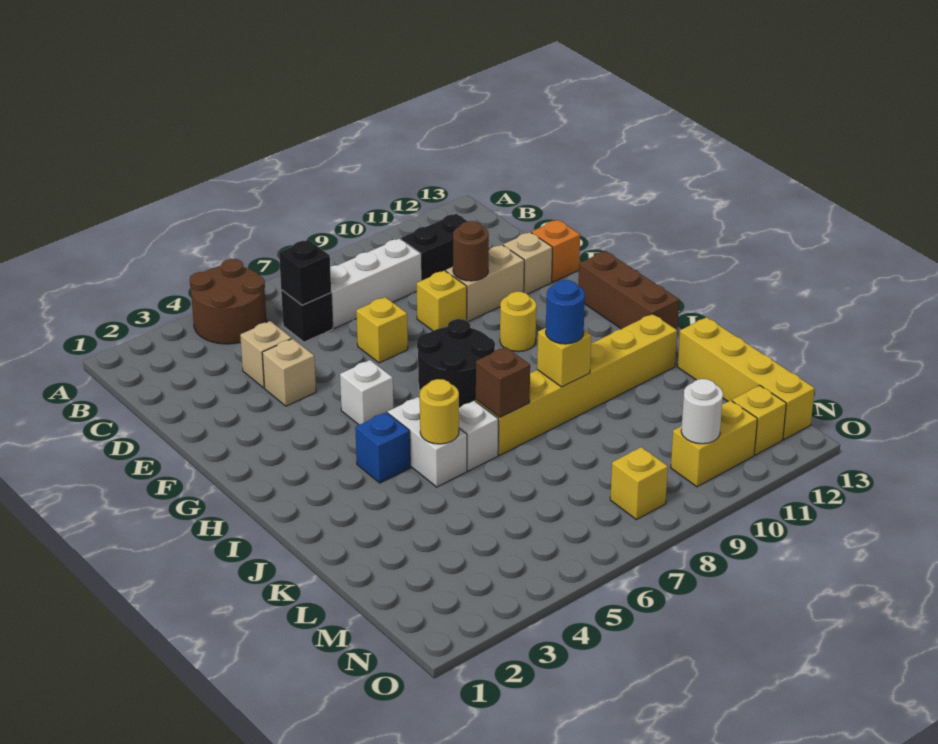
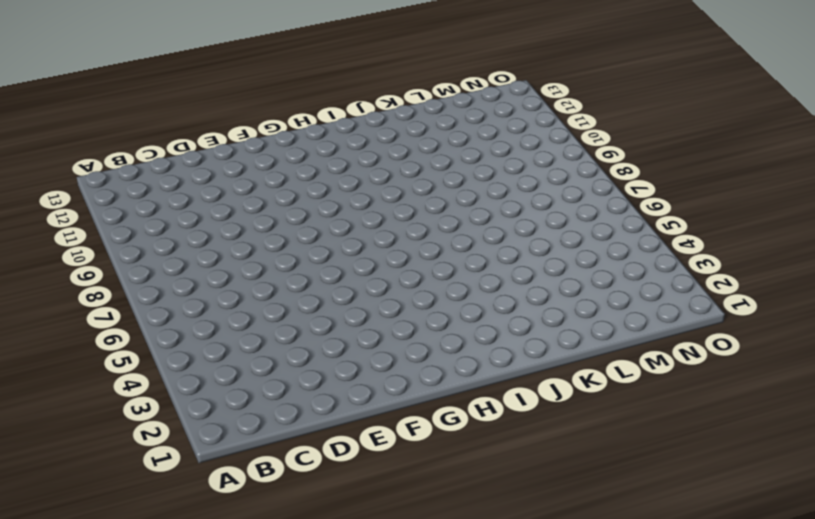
none -> brown 2x2 round brick [190,259,266,344]
none -> black 1x1 brick [281,290,333,342]
none -> white 1x3 brick [330,239,421,328]
none -> black 1x2 brick [401,214,468,281]

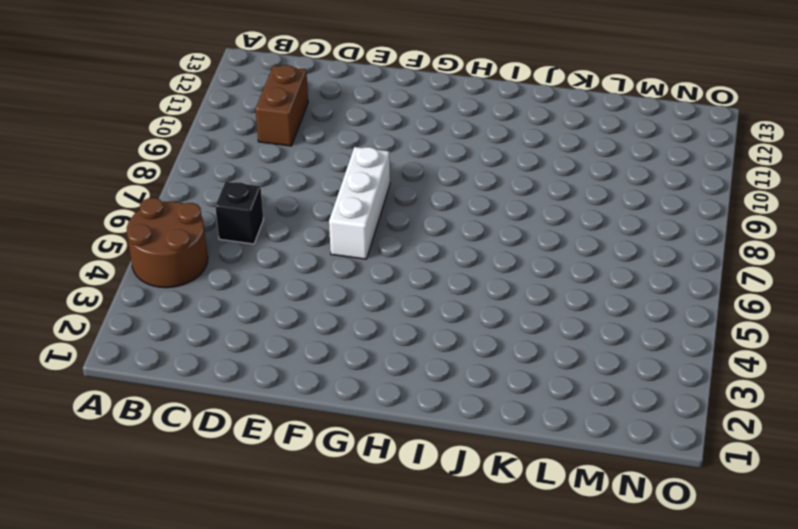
brown 1x2 brick [256,65,308,146] -> black 1x2 brick [401,214,468,281]
white 1x3 brick [329,147,390,259] -> white 1x3 brick moved to [330,239,421,328]
none -> tan 1x1 brick [240,321,292,388]
none -> tan 1x1 brick [262,339,316,406]
none -> yellow 1x1 brick [356,297,408,363]
none -> yellow 1x1 brick [417,271,467,331]

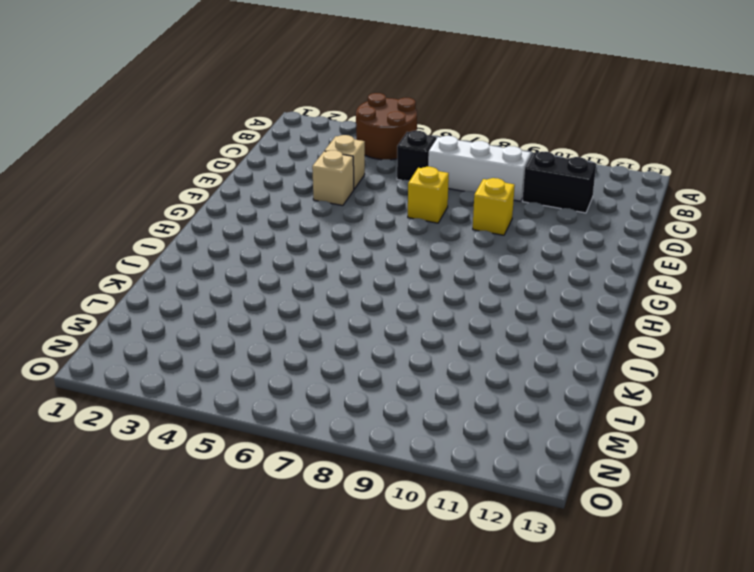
none -> tan 1x2 brick [446,245,524,322]
none -> tan 1x1 brick [503,232,552,294]
none -> orange 1x1 brick [531,220,580,282]
none -> white 1x1 brick [340,360,393,425]

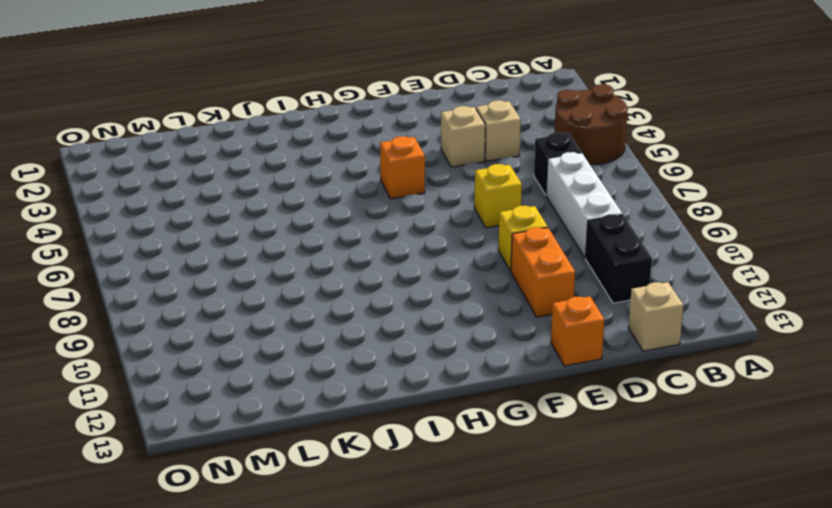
tan 1x1 brick [629,282,683,351] -> tan 1x1 brick moved to [503,232,552,294]
orange 1x2 brick [511,227,575,317] -> tan 1x2 brick [446,245,524,322]
orange 1x1 brick [380,136,425,199] -> white 1x1 brick [340,360,393,425]
none -> black 2x2 round brick [417,319,495,408]
none -> yellow 1x1 round brick [500,292,536,352]
none -> brown 1x3 brick [578,251,679,330]
none -> blue 1x1 brick [355,412,410,483]

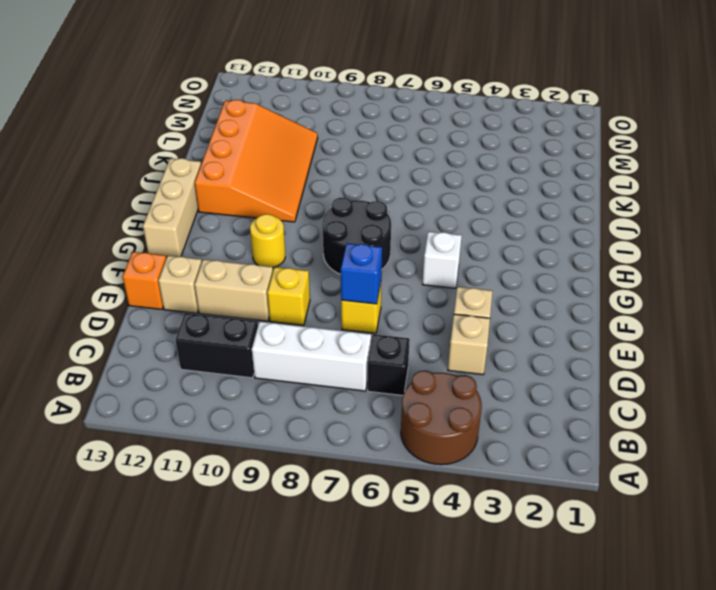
blue 1x1 brick [341,243,382,304] -> blue 1x1 brick moved to [355,412,410,483]
tan 1x3 brick [143,158,201,257] -> brown 1x3 brick [578,251,679,330]
orange 3x4 slope [195,100,318,222] -> yellow 1x6 brick [476,314,677,455]
none -> white 1x2 brick [388,397,467,487]
none -> white 1x1 brick [459,401,498,471]
none -> yellow 1x4 brick [678,317,815,440]
none -> yellow 1x1 brick [610,447,668,520]

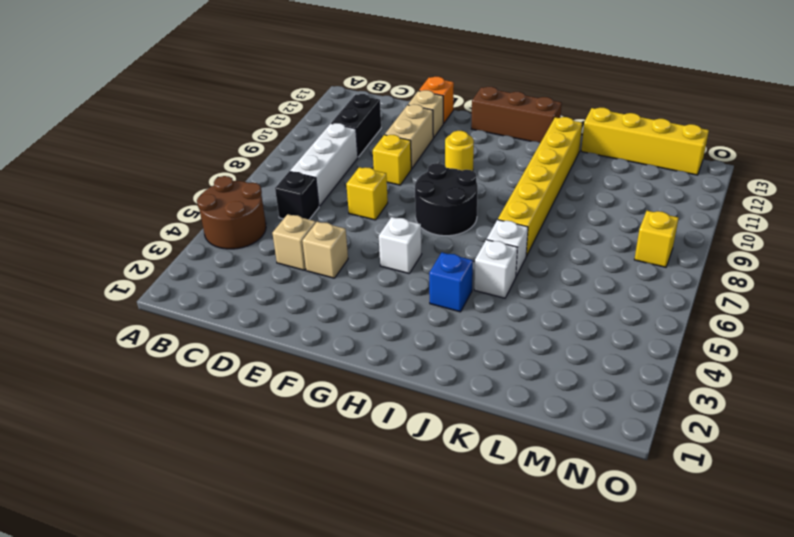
white 1x1 brick [474,240,517,298] -> white 1x2 brick [388,397,467,487]
none -> yellow 1x2 brick [671,400,757,487]
none -> yellow 1x1 brick [732,385,786,455]
none -> black 1x1 brick [279,240,331,305]
none -> brown 1x1 round brick [453,221,489,281]

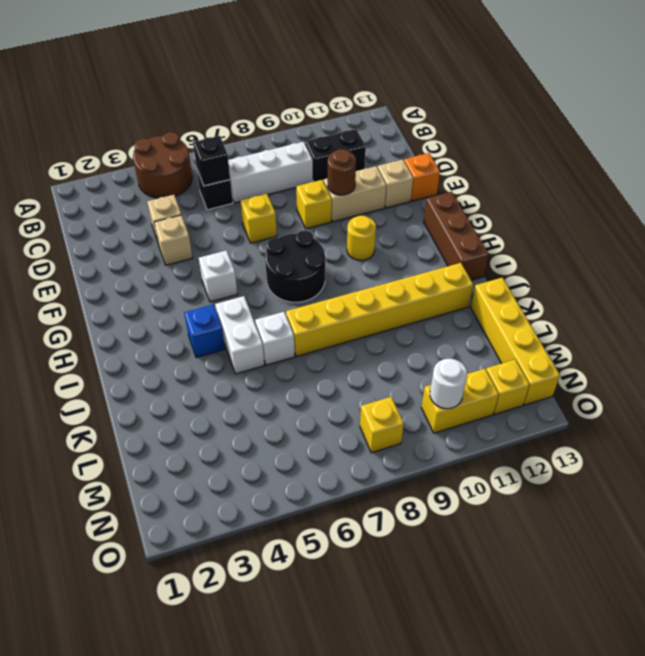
none -> yellow 1x1 round brick [420,379,459,444]
none -> brown 1x1 brick [476,347,530,417]
none -> yellow 1x1 brick [537,328,591,387]
none -> blue 1x1 round brick [546,280,585,344]

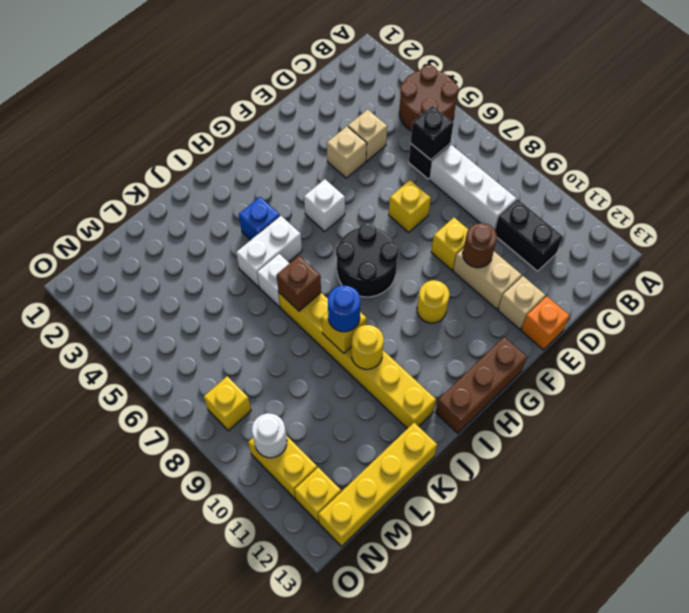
yellow 1x1 round brick [352,325,384,369] -> yellow 1x1 round brick moved to [420,379,459,444]

